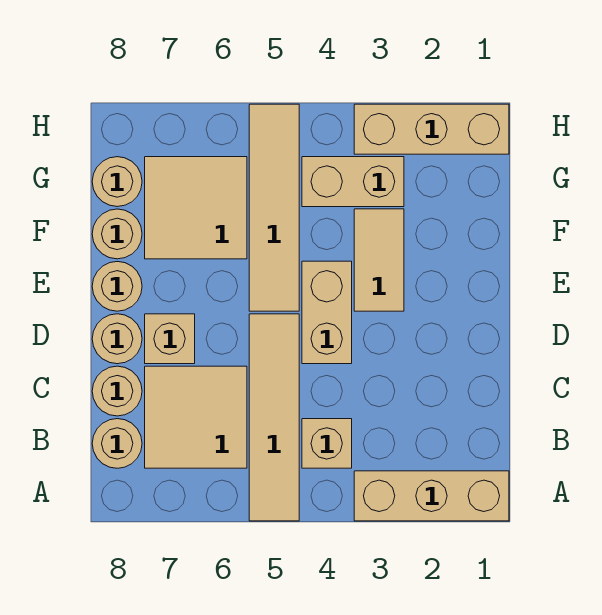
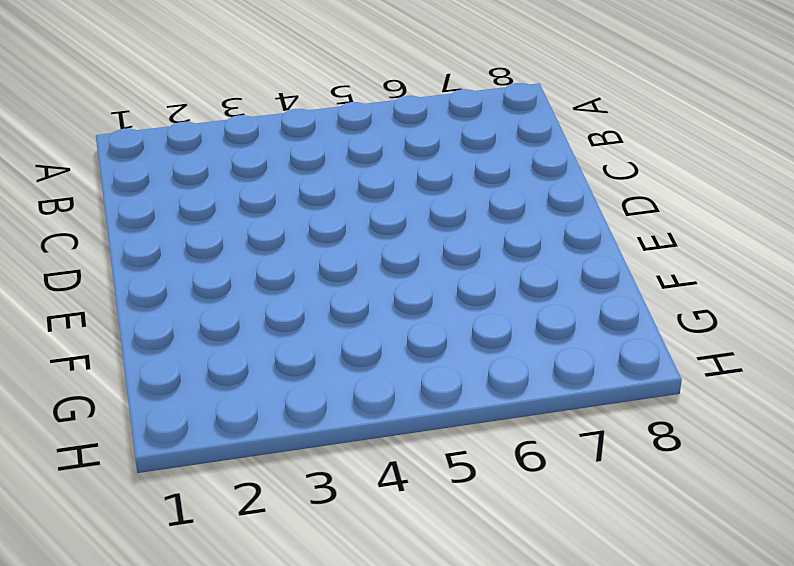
none -> tan 1x3 brick [354,471,509,521]
none -> tan 1x4 tile [249,314,299,521]
none -> tan 1x1 brick [302,419,352,468]

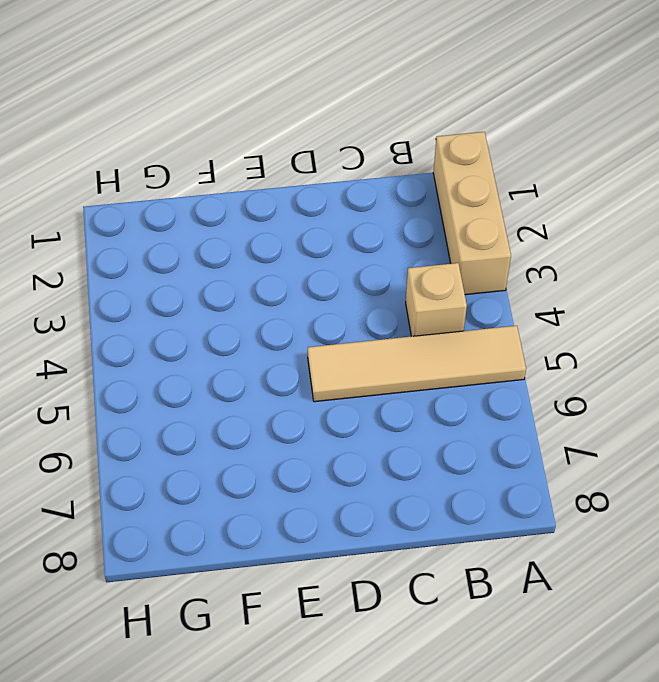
none -> tan 2x2 tile [145,366,247,468]
none -> tan 1x1 round brick [92,419,142,468]
none -> tan 1x1 round brick [92,366,142,416]

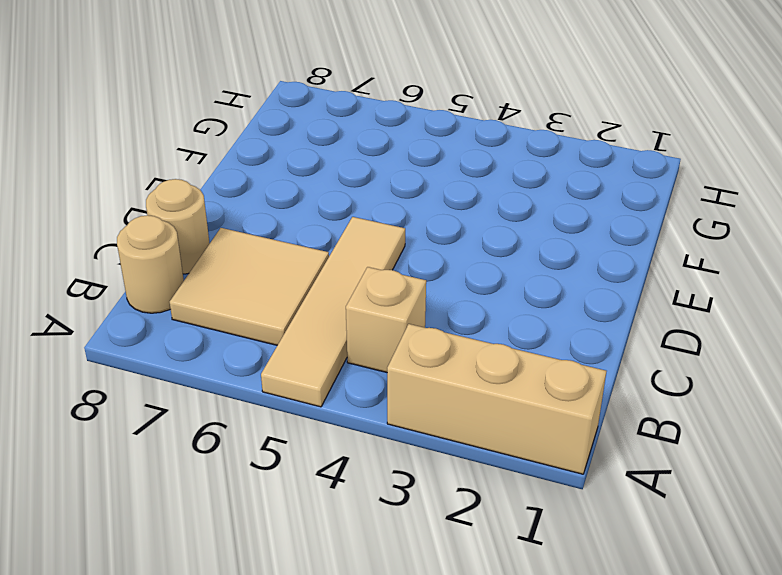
none -> tan 1x2 brick [302,261,352,364]
none -> tan 1x1 brick [145,314,195,364]
none -> tan 1x1 round brick [92,314,142,364]

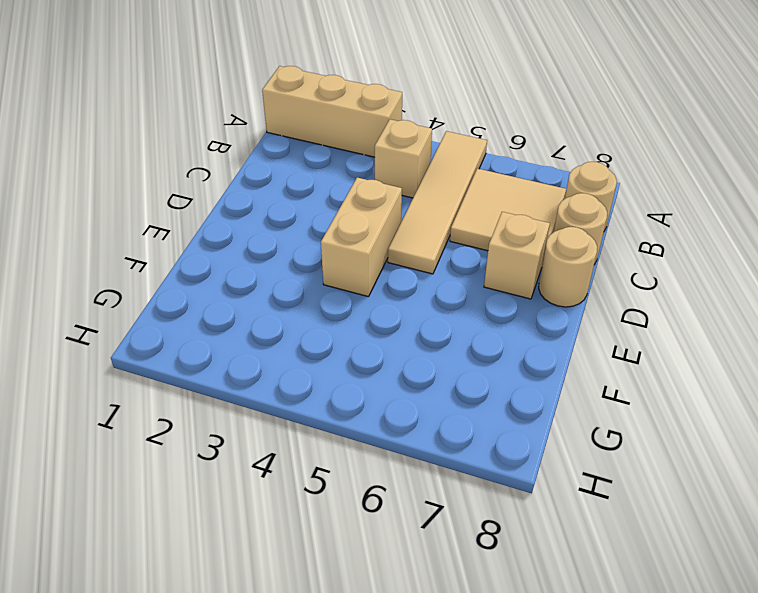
none -> tan 1x2 tile [354,209,404,311]
none -> tan 1x4 tile [249,104,299,311]
none -> tan 1x1 round brick [92,262,142,311]

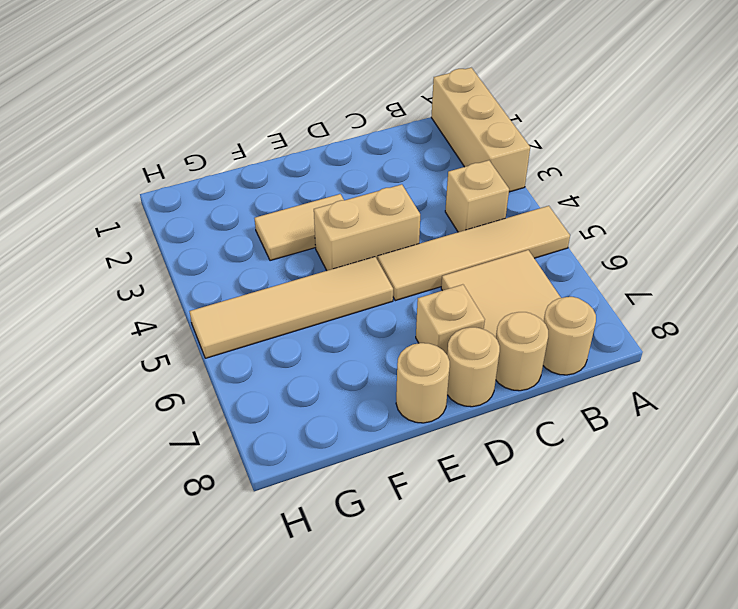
none -> tan 2x2 tile [145,157,247,259]
none -> tan 1x1 round brick [92,209,142,259]
none -> tan 1x2 brick [302,157,404,207]

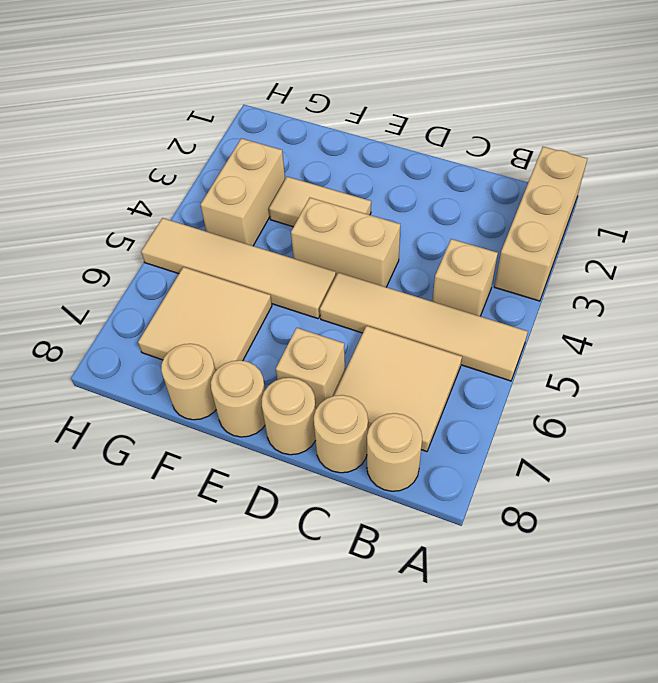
none -> tan 1x1 round brick [92,157,142,207]
none -> tan 1x3 brick [354,104,509,154]

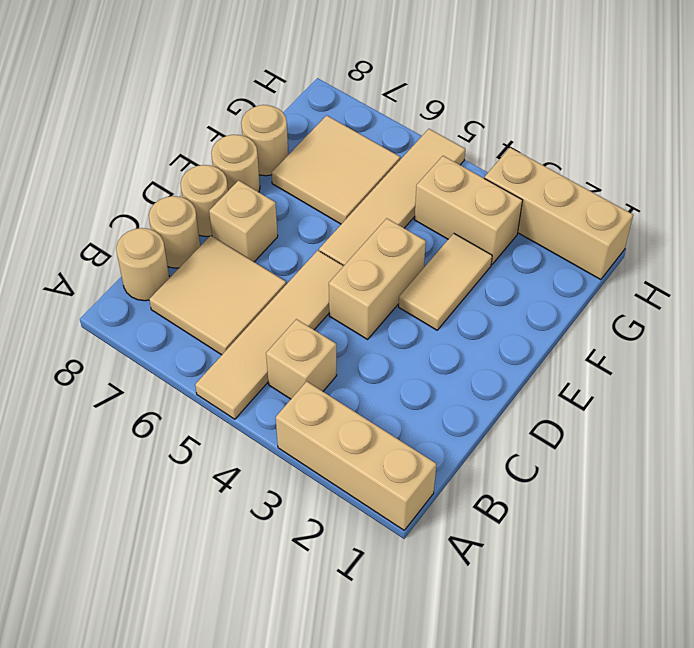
none -> tan 1x1 round brick [92,157,142,207]

